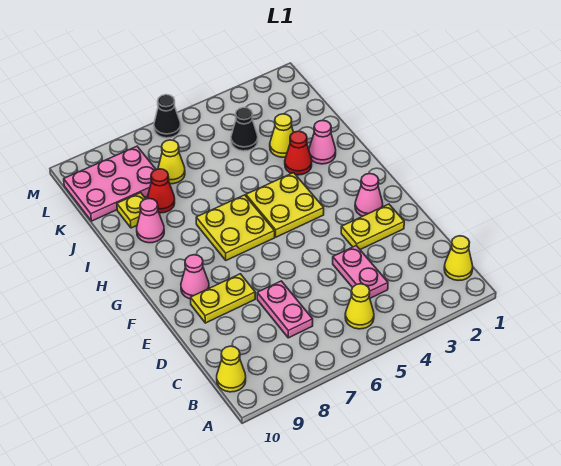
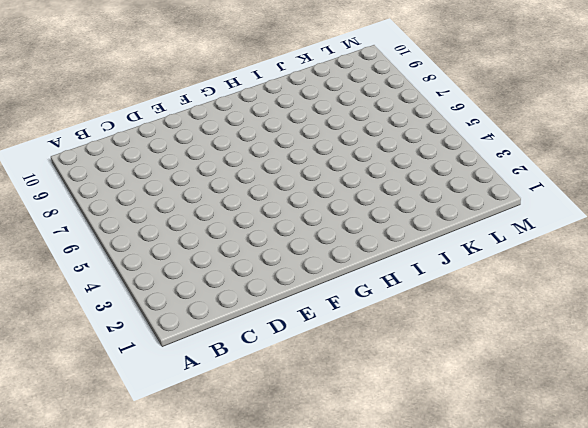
none -> yellow 1x1 cone [444,236,473,280]
none -> yellow 1x1 cone [345,284,374,329]
none -> yellow 1x1 cone [217,346,246,392]

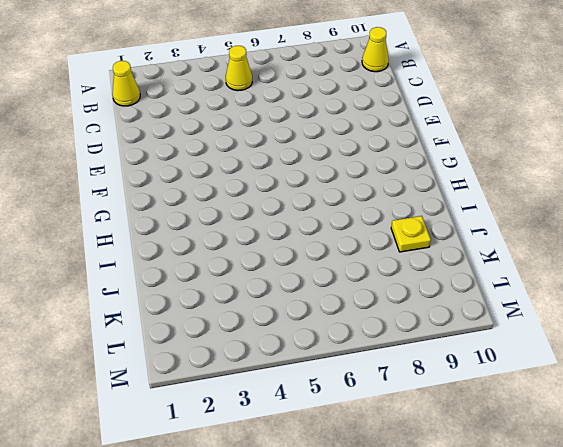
none -> pink 1x2 plate [333,246,388,298]
none -> pink 1x2 plate [257,281,313,338]
none -> yellow 1x2 plate [341,204,404,250]

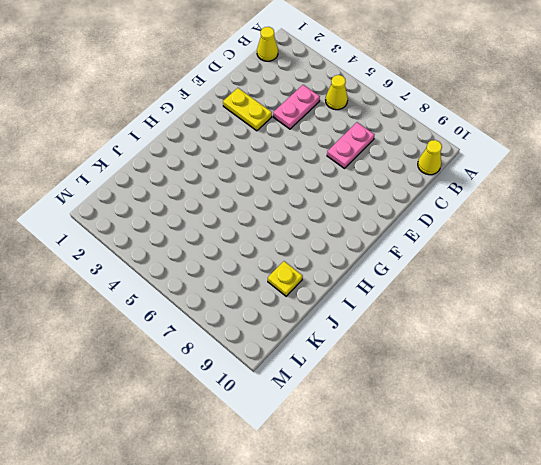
none -> yellow 1x2 plate [191,274,255,323]
none -> pink 1x1 cone [355,174,383,216]
none -> pink 1x1 cone [181,255,209,299]

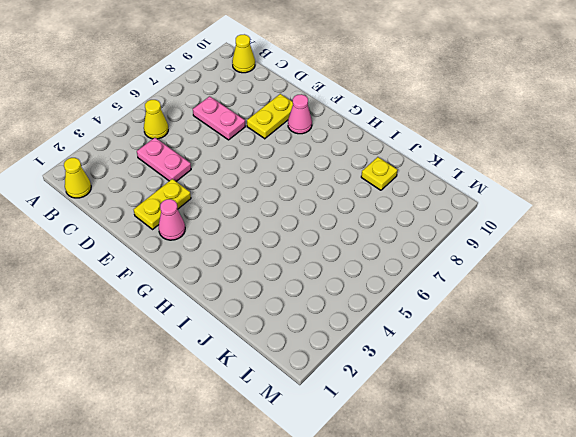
none -> yellow 2x2 plate [246,173,324,237]
none -> yellow 2x2 plate [196,195,275,260]
none -> pink 1x1 cone [309,120,336,164]

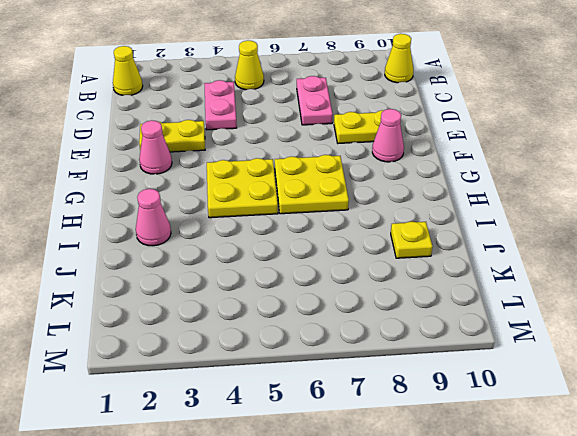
none -> red 1x1 cone [285,131,312,175]
none -> pink 1x1 cone [137,199,164,243]
none -> yellow 1x1 cone [270,114,293,157]

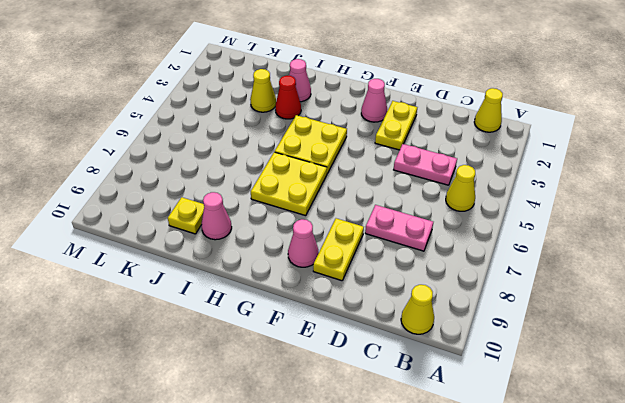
none -> red 1x1 cone [147,169,175,213]
none -> black 1x1 cone [231,108,258,151]
none -> yellow 1x1 cone [158,140,185,184]

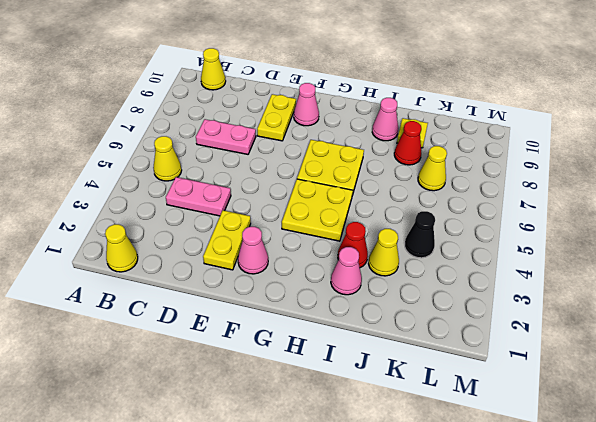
none -> pink 2x3 plate [64,146,156,221]
none -> black 1x1 cone [154,95,181,138]

